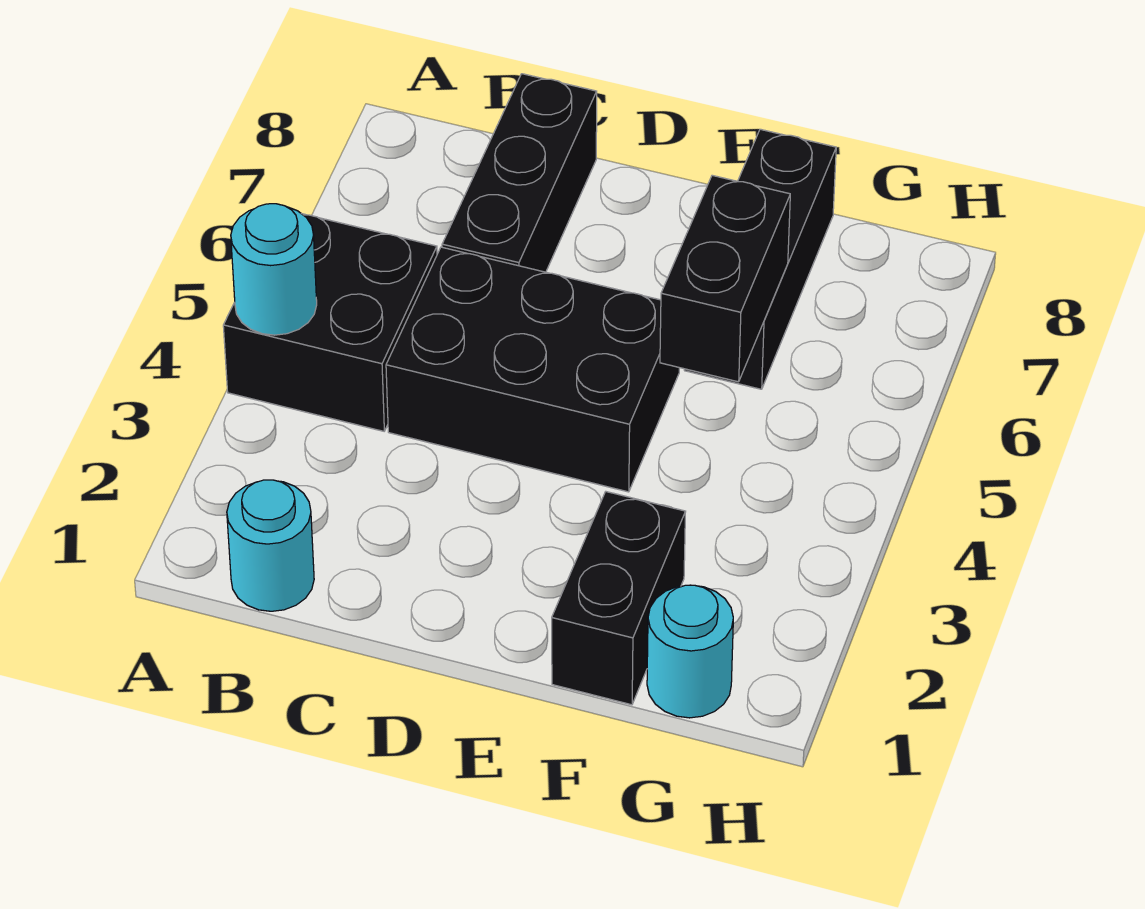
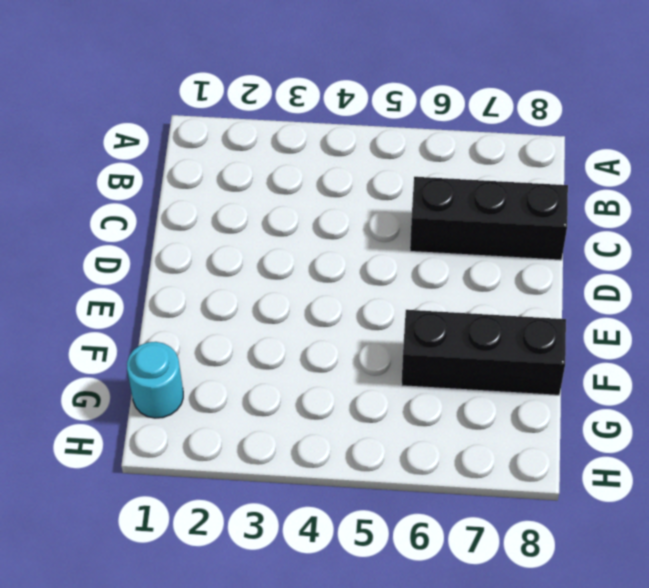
none -> black 2x2 brick [223,214,437,431]
none -> cyan 1x1 round brick [227,480,314,611]

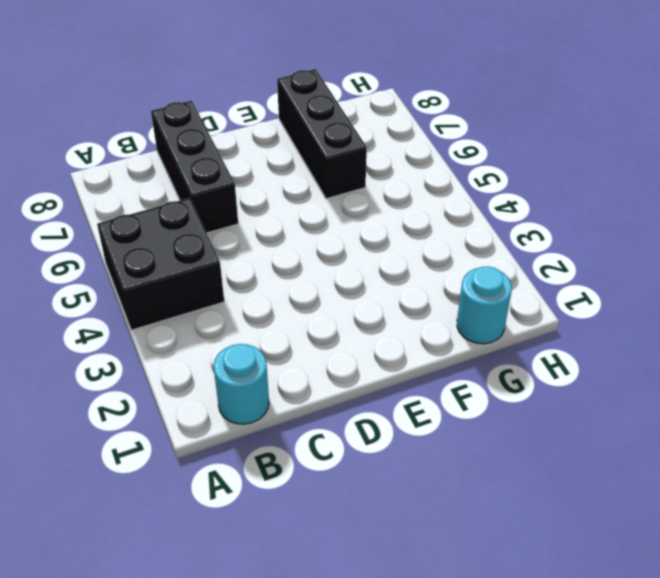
none -> black 2x3 brick [386,247,679,492]
none -> black 1x2 brick [552,492,686,705]

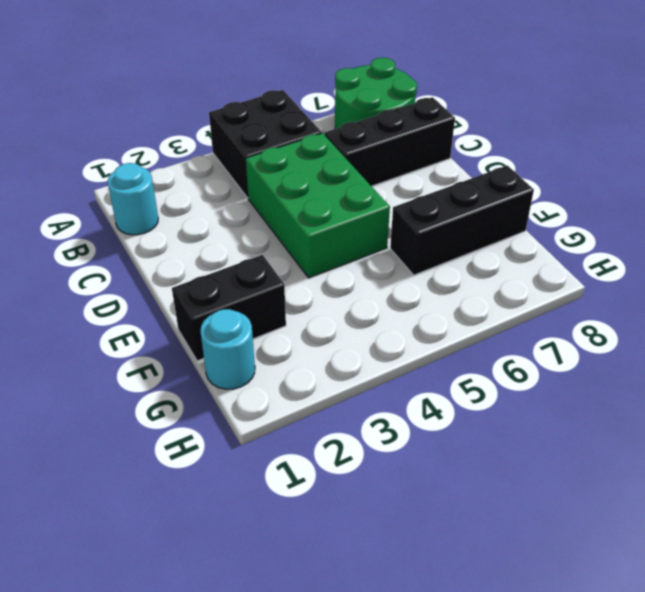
green 2x2 round brick [335,58,417,129] -> none
green 2x3 brick [246,133,390,278] -> black 2x3 brick [386,247,679,492]
none -> cyan 1x1 round brick [231,204,317,335]
none -> black 1x2 brick [660,175,790,382]

